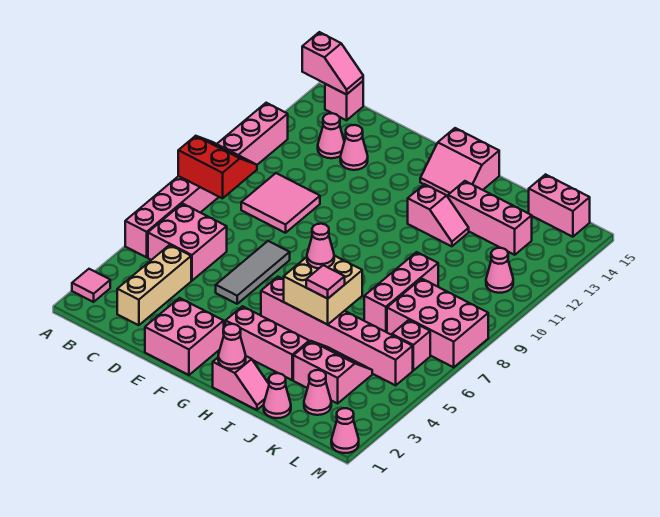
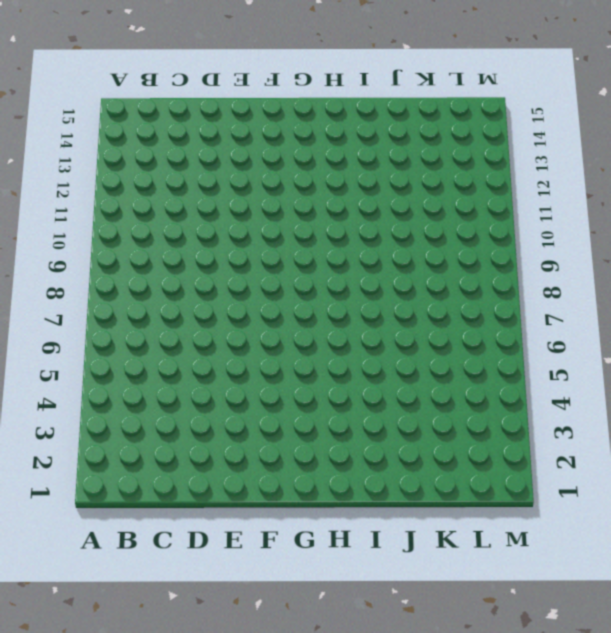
none -> pink 1x1 tile [72,269,110,302]
none -> pink 1x8 brick [125,103,288,257]
none -> pink 2x2 brick [148,204,227,281]
none -> pink 1x1 brick [325,81,363,120]

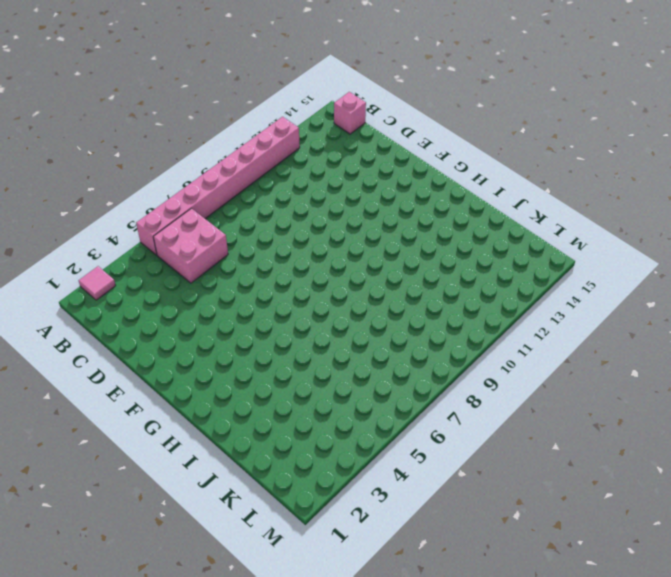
none -> tan 1x3 brick [117,245,191,325]
none -> pink 2x2 tile [241,173,320,233]
none -> pink 1x1 cone [318,113,344,158]
none -> pink 1x1 cone [340,125,368,170]

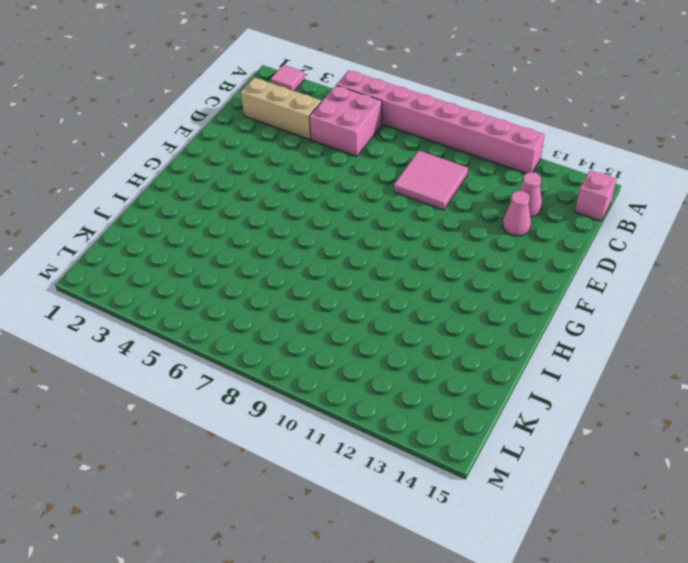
none -> pink 2x2 brick [145,298,224,375]
none -> grey 1x3 tile [216,241,290,304]
none -> pink 1x3 brick [226,306,309,380]
none -> pink 1x6 brick [261,277,413,385]

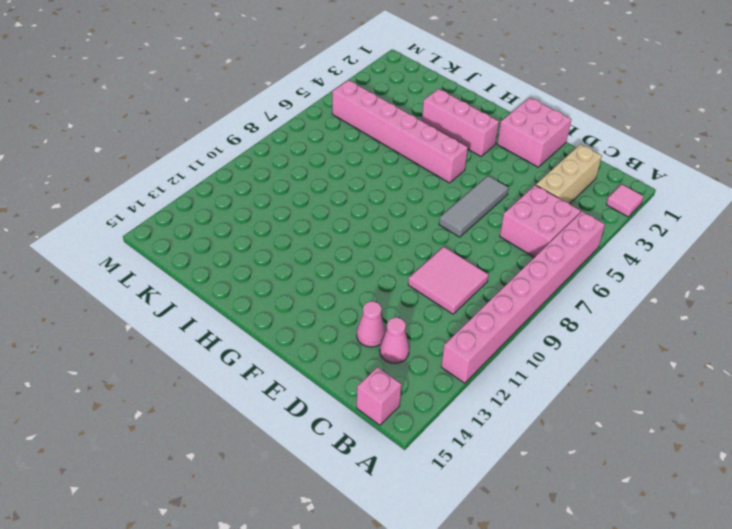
none -> pink 2x2 slope [420,128,499,197]
none -> pink 1x2 slope [213,356,269,410]
none -> pink 1x2 slope [408,184,469,246]
none -> pink 1x3 brick [448,181,532,255]

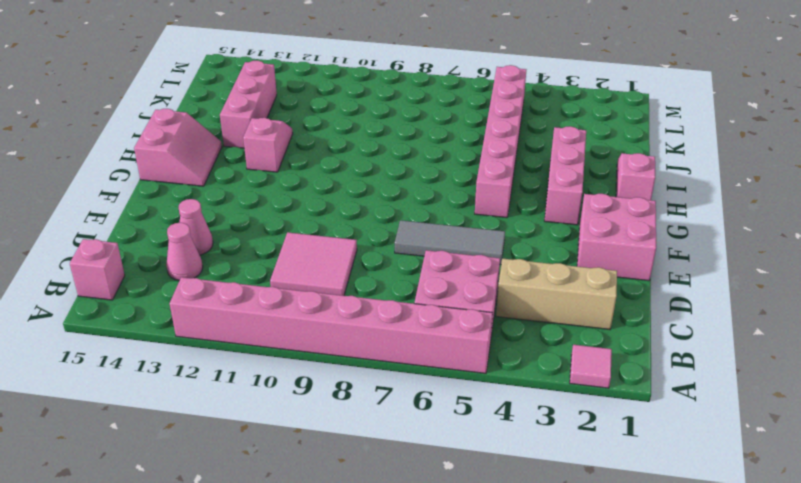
none -> pink 1x1 cone [264,373,291,418]
none -> pink 2x2 slope [293,341,372,403]
none -> pink 1x3 brick [364,252,438,332]
none -> pink 1x1 cone [304,370,331,415]

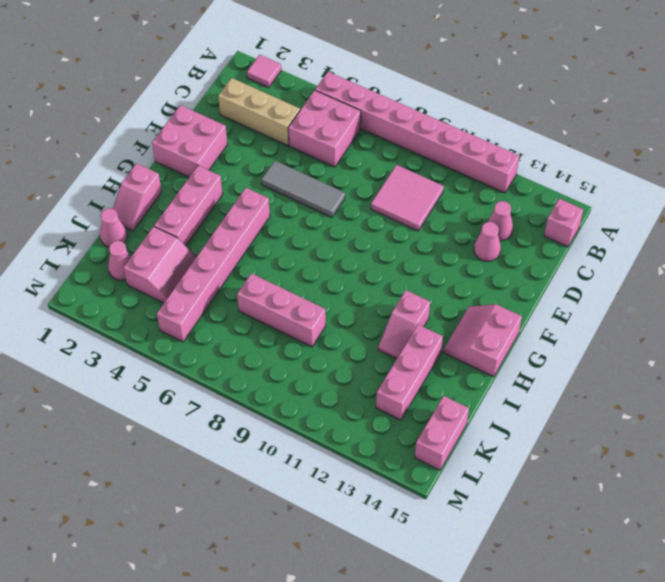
none -> pink 2x3 brick [387,279,488,367]
none -> pink 1x1 brick [392,320,430,370]
none -> pink 1x1 cone [486,248,513,293]
none -> pink 1x1 cone [331,408,359,453]

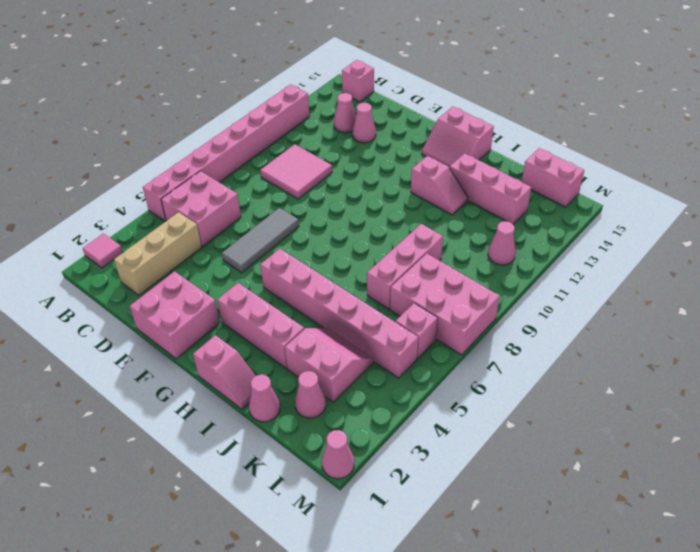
none -> red 2x2 slope [178,136,257,198]
none -> pink 1x2 slope [302,32,363,95]
none -> pink 1x1 cone [218,324,246,369]
none -> tan 2x2 brick [284,256,362,325]

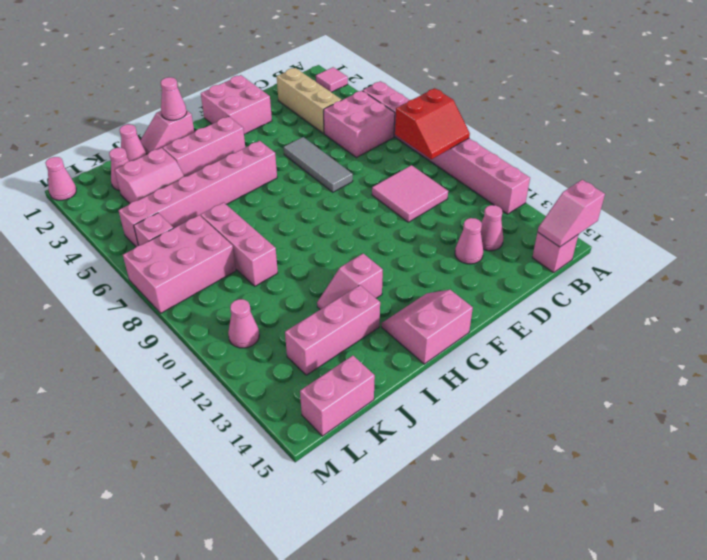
none -> tan 2x2 brick [284,256,362,325]
none -> pink 1x1 cone [307,224,334,268]
none -> pink 1x1 tile [306,265,345,299]

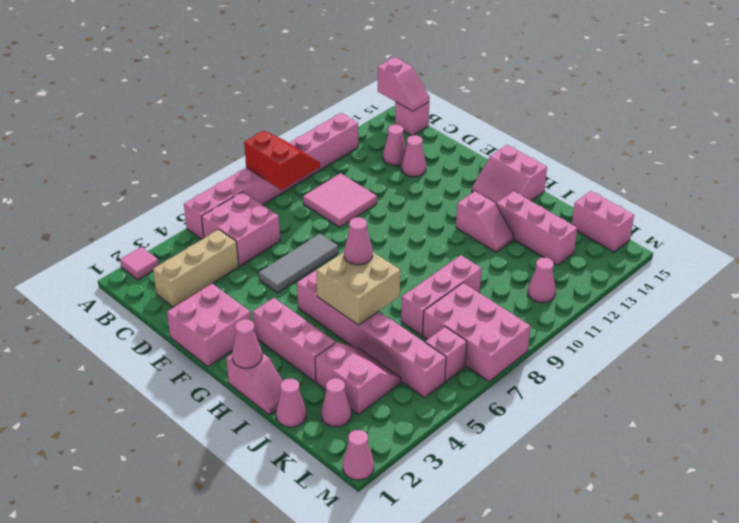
none -> pink 1x1 tile [306,265,345,299]

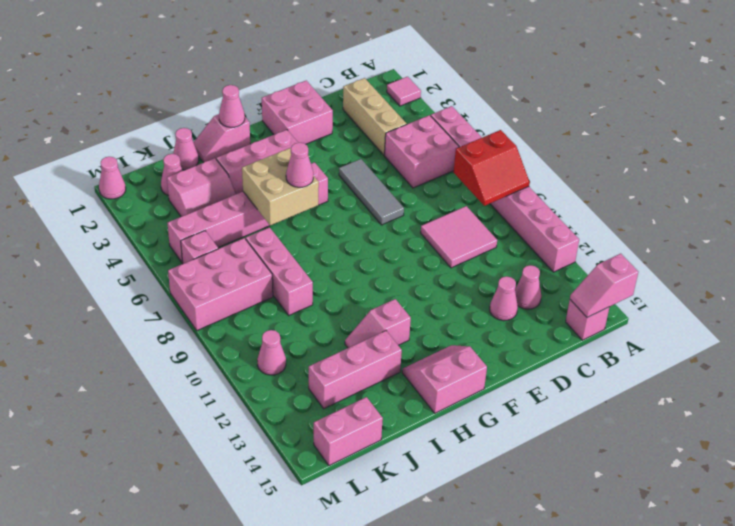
none -> pink 1x1 tile [306,265,345,299]

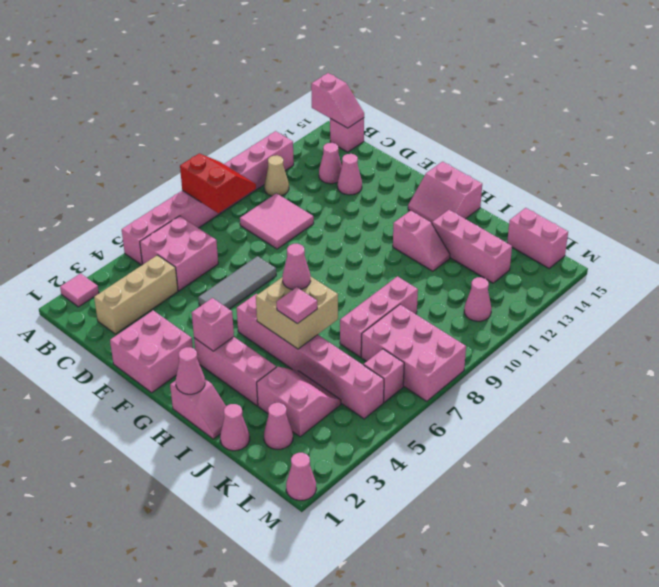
tan 1x1 cone [264,155,289,196] -> none
pink 1x1 brick [192,298,234,351] -> none

